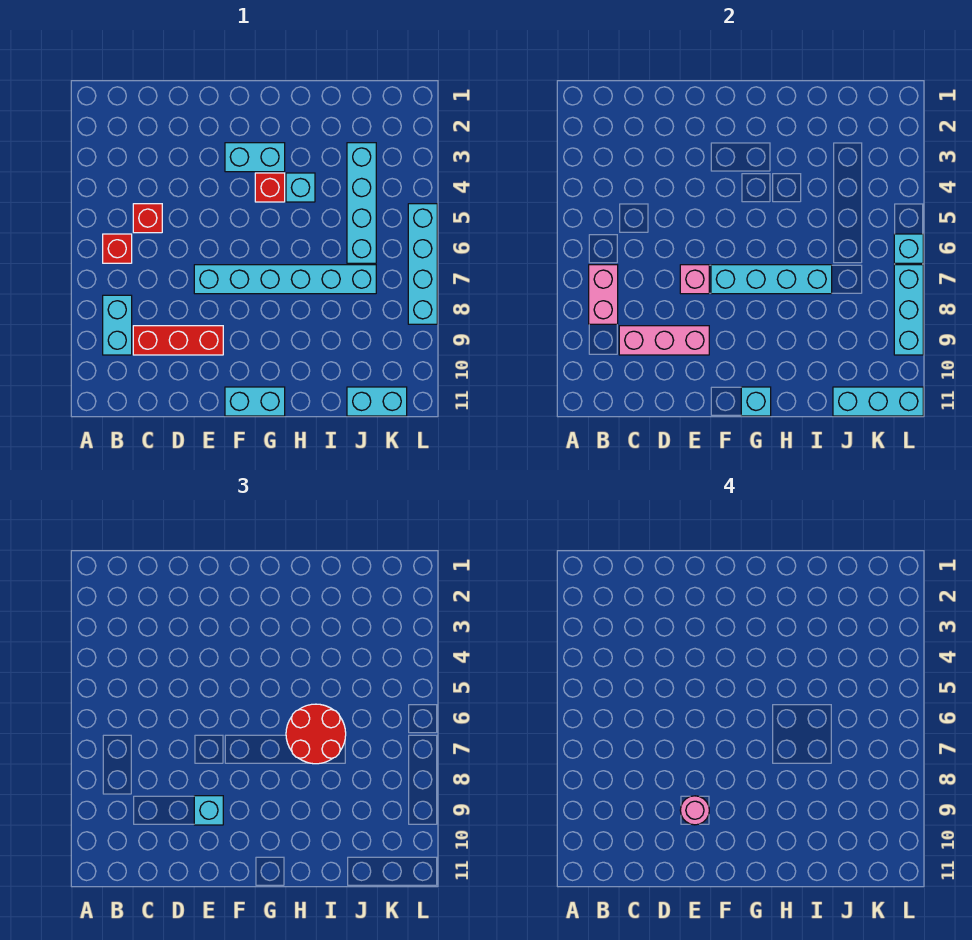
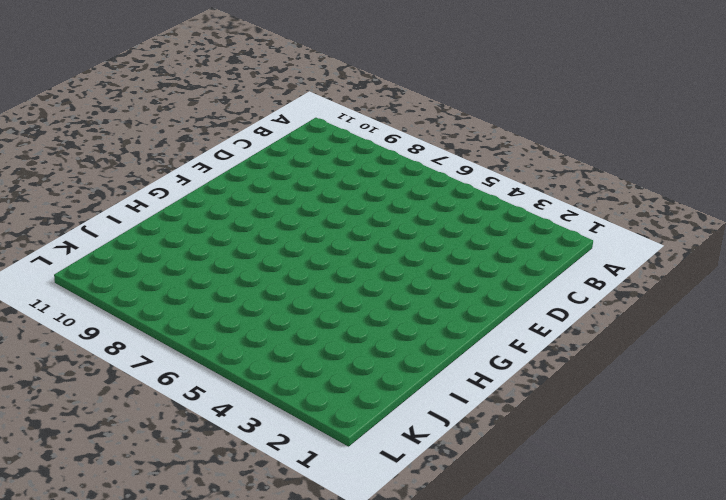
none -> red 1x1 brick [103,234,132,263]
none -> cyan 1x2 brick [103,295,132,355]
none -> red 1x1 brick [133,204,162,233]

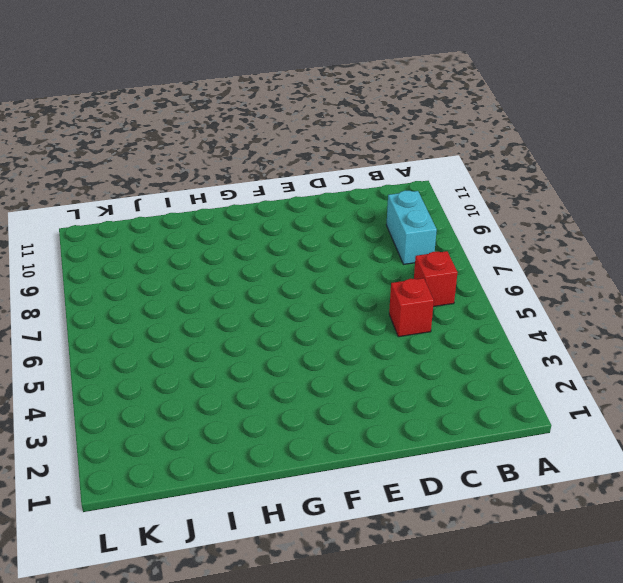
none -> red 1x3 brick [133,326,223,355]
none -> cyan 1x6 brick [194,265,376,294]
none -> cyan 1x2 brick [225,143,285,172]

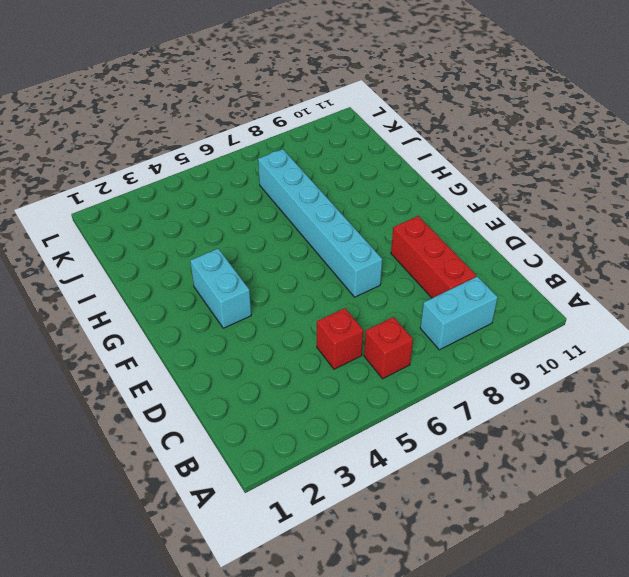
none -> cyan 1x2 brick [225,387,285,416]
none -> red 1x1 brick [255,173,285,202]
none -> cyan 1x1 brick [286,173,315,202]

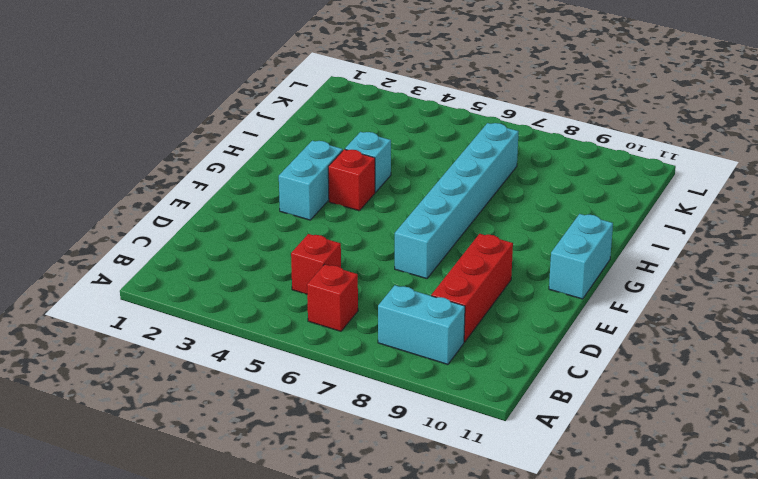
none -> cyan 1x4 brick [347,143,376,263]
none -> cyan 1x2 brick [347,387,407,416]
none -> cyan 1x4 brick [408,204,437,324]

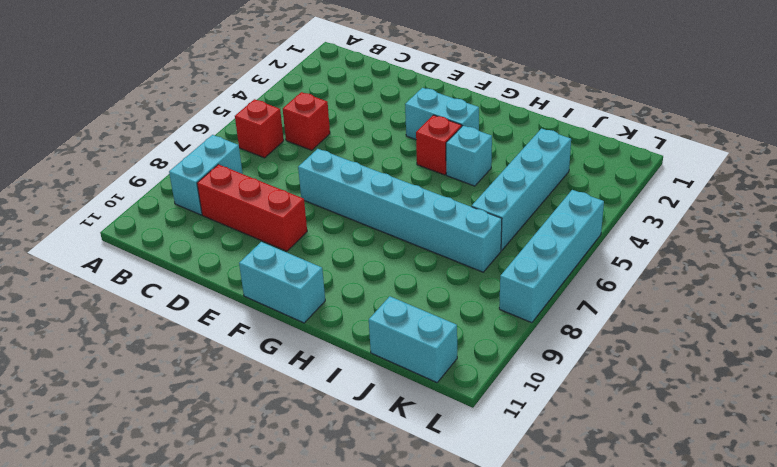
none -> pink 1x2 brick [589,265,618,324]
none -> pink 1x3 brick [619,326,709,355]
none -> pink 1x1 brick [680,265,709,294]

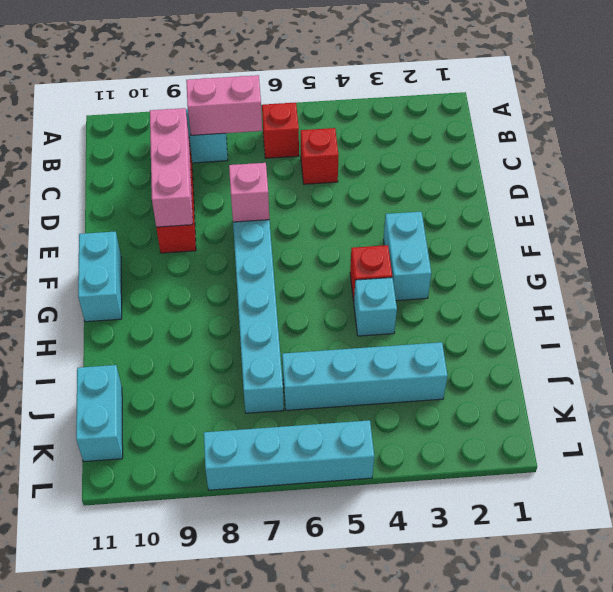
none -> cyan 1x4 brick [711,265,832,294]
none -> cyan 1x1 brick [741,387,771,416]
none -> cyan 1x3 brick [833,387,923,416]

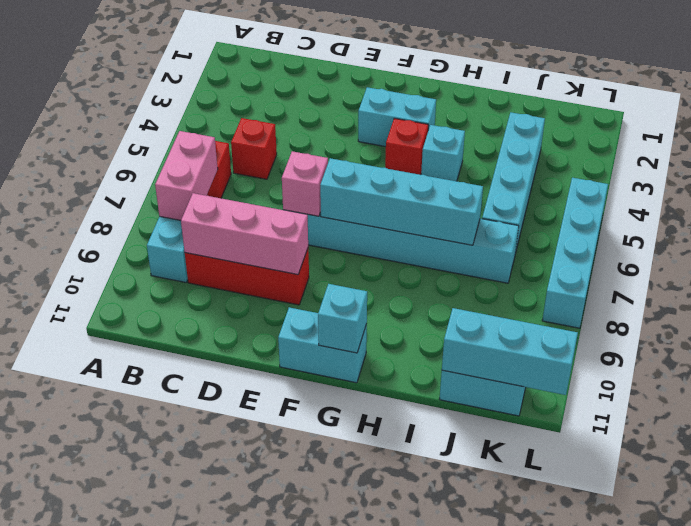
none -> cyan 1x1 brick [894,234,923,263]
none -> cyan 1x3 brick [894,265,923,355]
none -> cyan 1x1 brick [194,796,223,825]

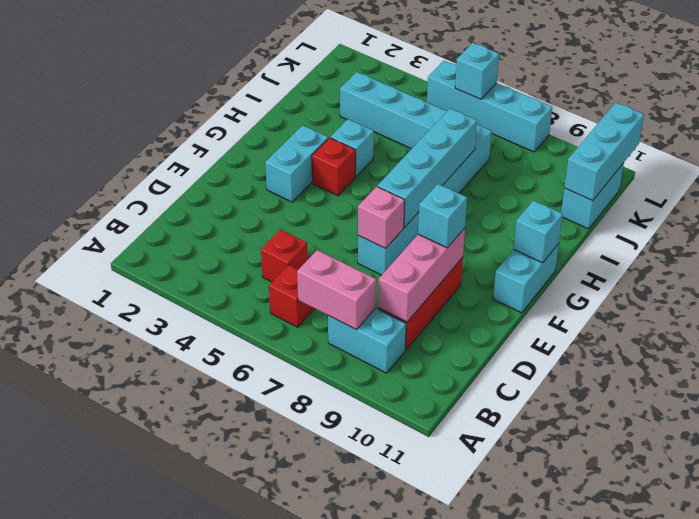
none -> cyan 1x3 brick [894,265,923,355]
none -> red 2x2 round brick [286,704,346,764]
none -> pink 1x1 round brick [680,796,709,825]

